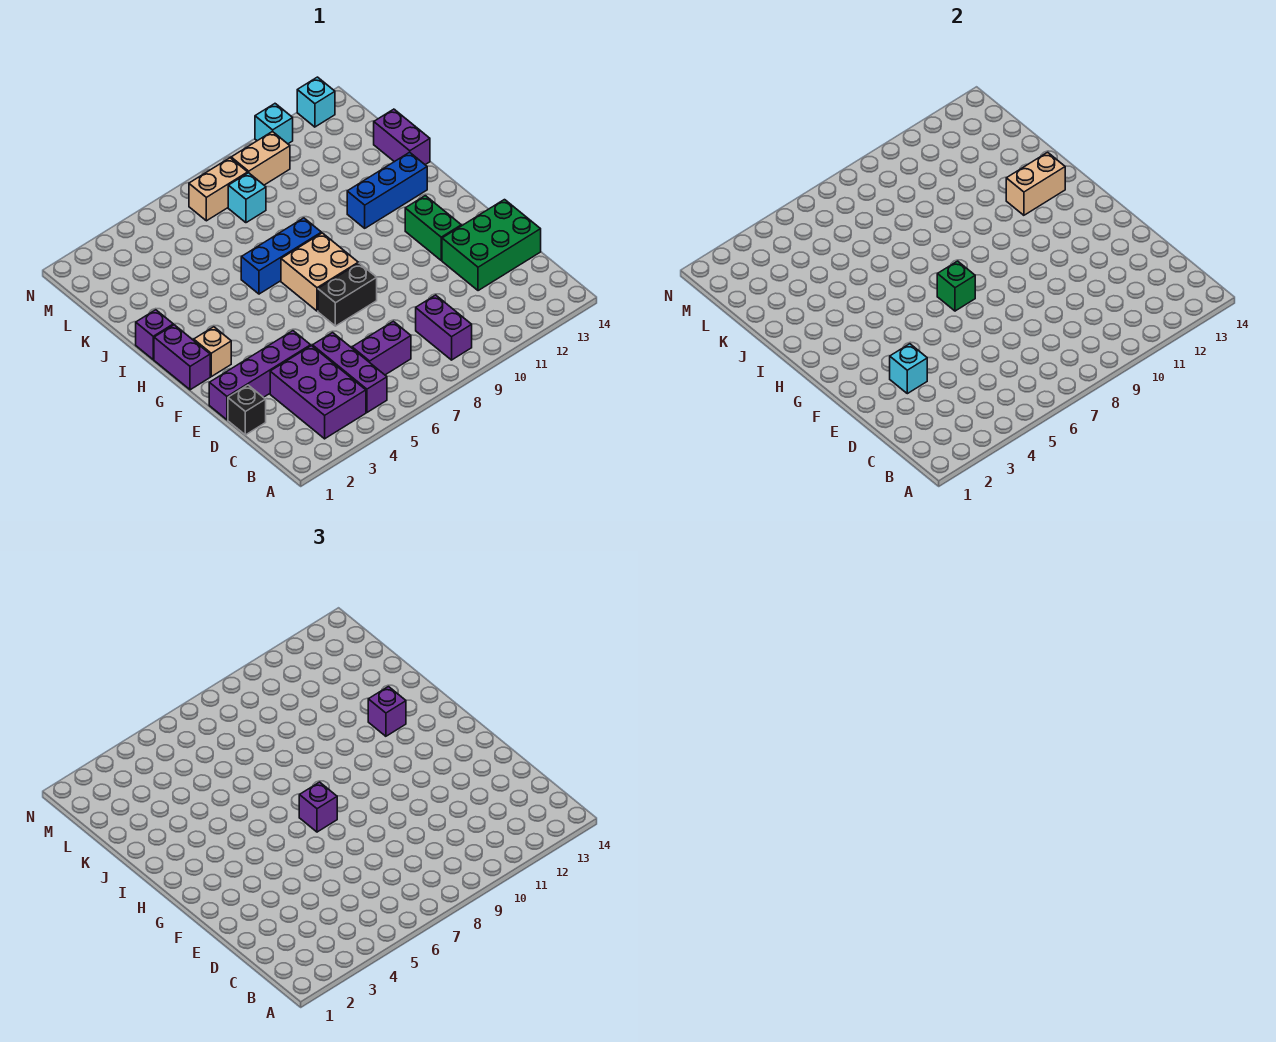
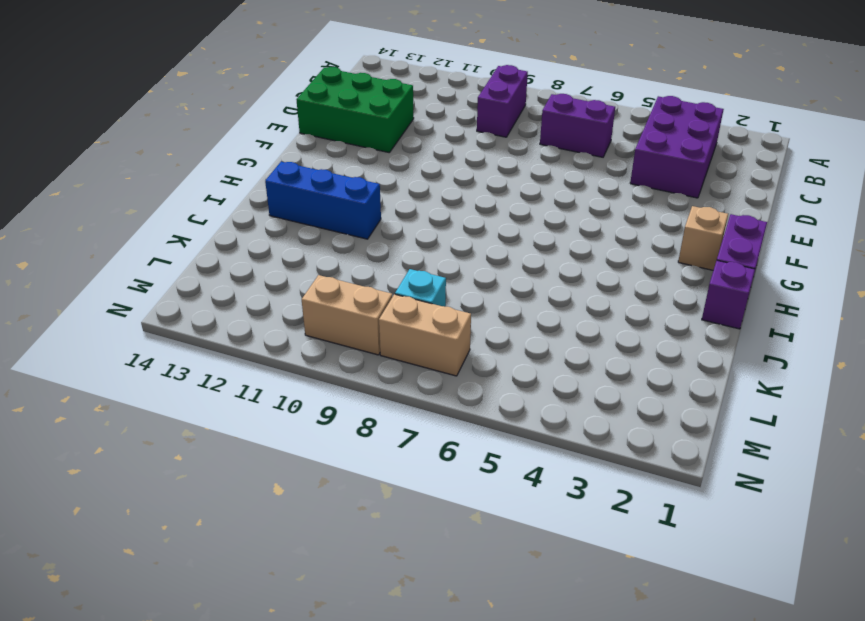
none -> purple 1x3 brick [312,333,387,412]
none -> black 1x1 brick [228,385,266,435]
none -> purple 1x4 brick [209,331,311,420]

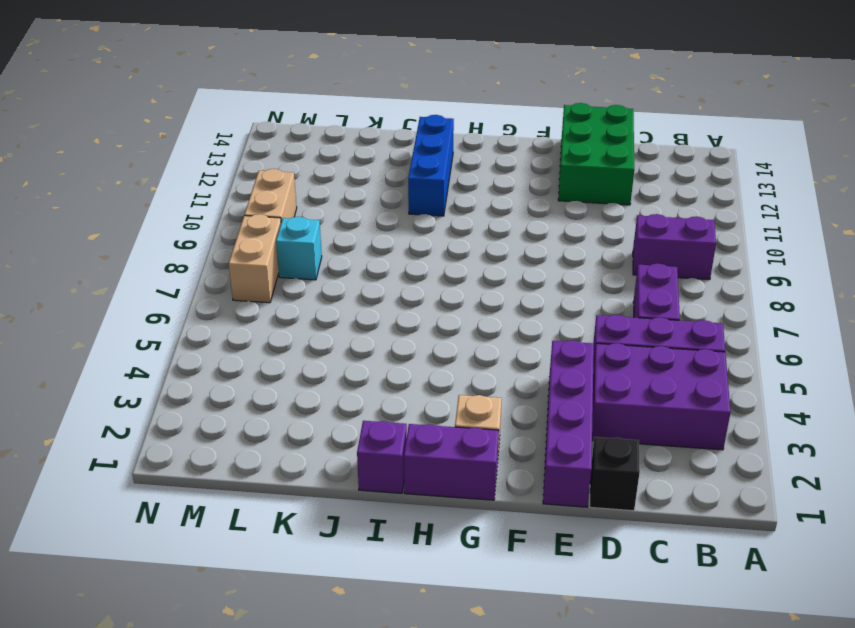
none -> black 1x2 brick [318,263,377,326]
none -> green 1x2 brick [405,196,461,260]
none -> tan 2x2 brick [281,233,358,311]

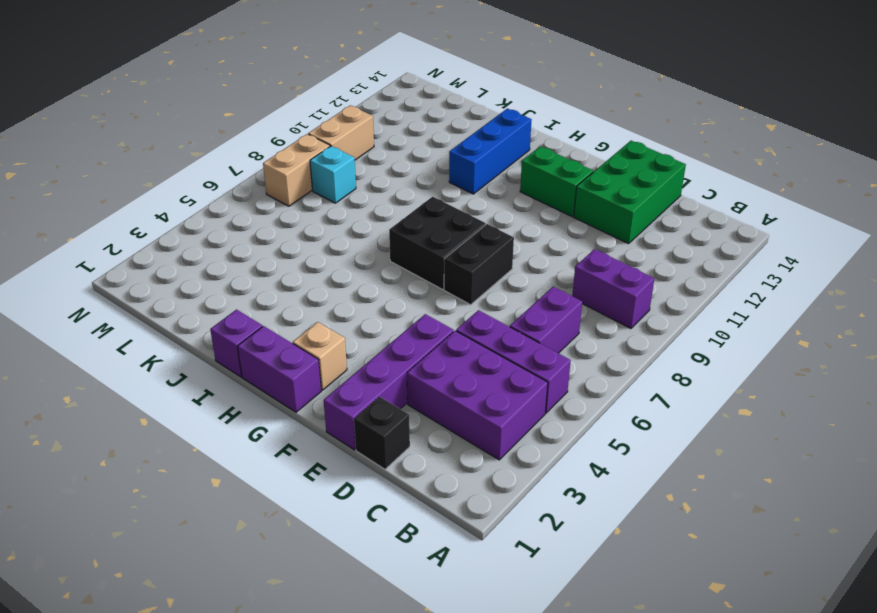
black 2x2 brick [389,197,486,289] -> tan 2x2 brick [281,233,358,311]
none -> blue 1x3 brick [241,218,321,294]
none -> purple 1x2 brick [374,109,430,165]
none -> cyan 1x1 brick [255,104,293,144]

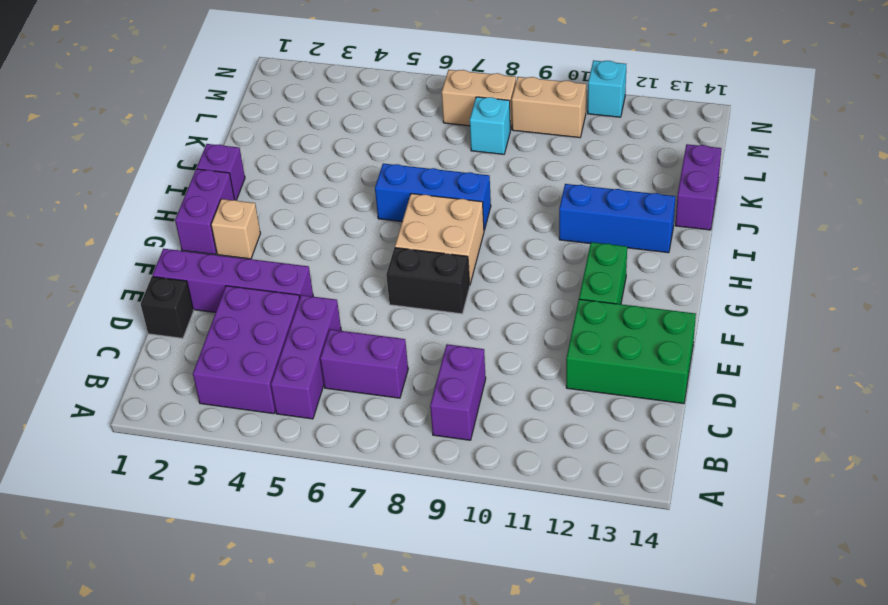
none -> cyan 1x1 brick [297,77,335,127]
none -> cyan 1x1 brick [890,344,927,394]
none -> green 1x1 brick [937,261,975,311]

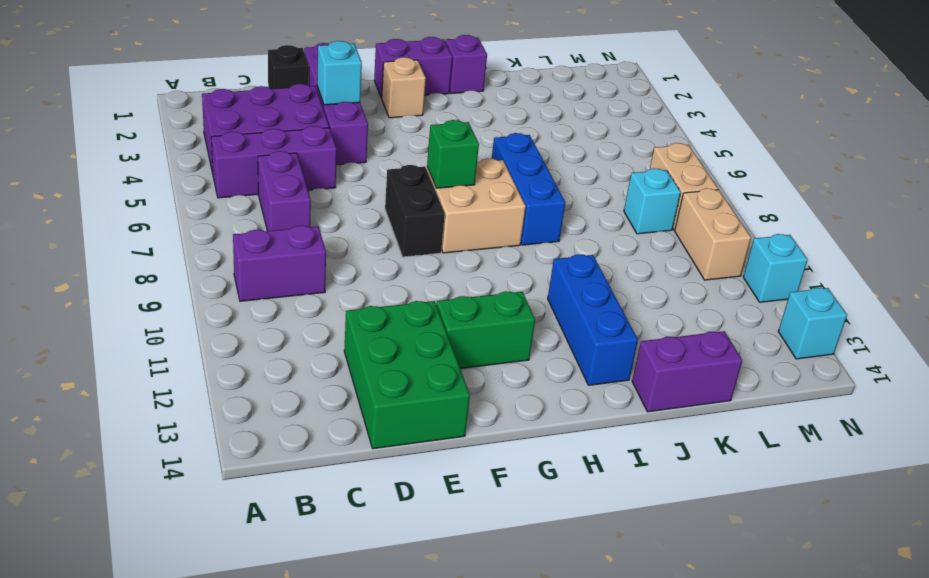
none -> tan 1x2 brick [1006,152,1065,215]
none -> purple 1x1 brick [299,782,337,832]
none -> purple 1x1 brick [368,687,406,736]

